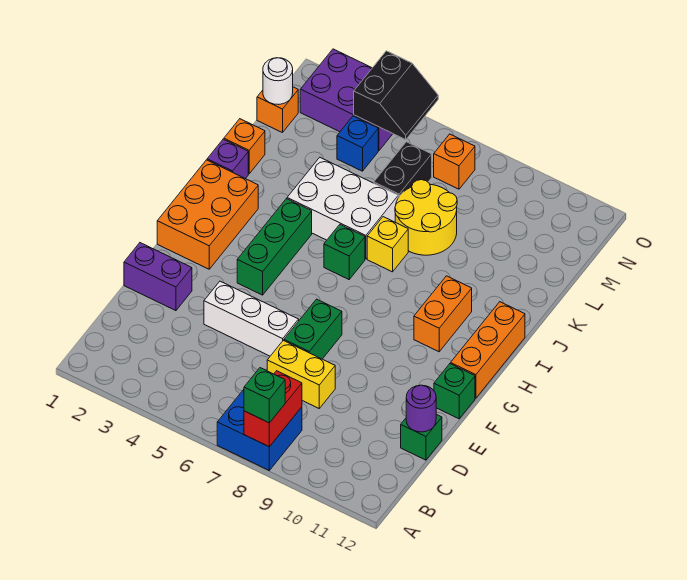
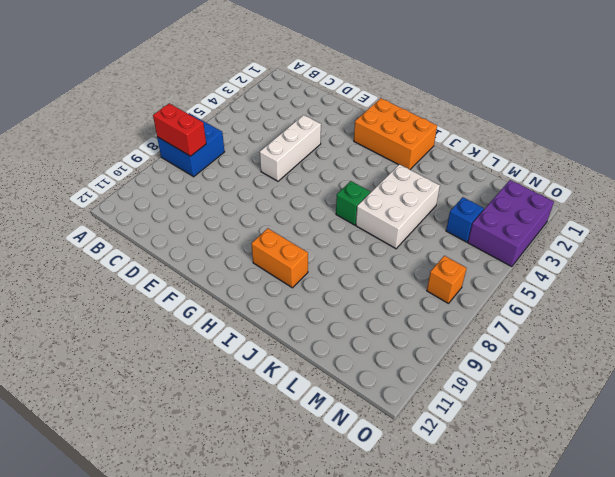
none -> yellow 1x2 brick [267,341,335,408]
none -> green 1x1 brick [401,414,442,460]
none -> purple 1x2 brick [124,243,192,311]

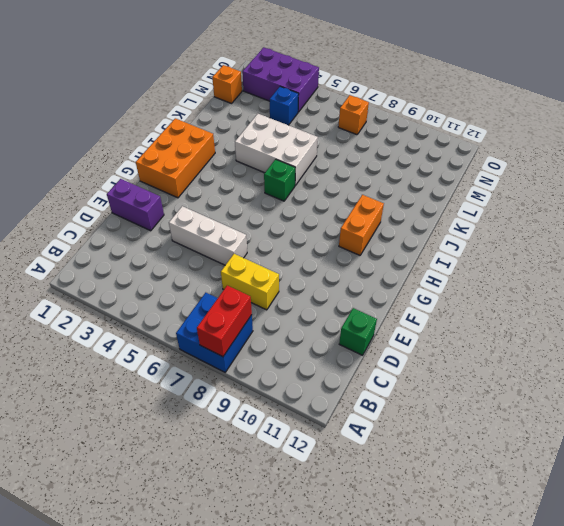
none -> green 1x2 brick [284,299,342,359]
none -> green 1x1 brick [434,364,475,419]
none -> green 1x3 brick [237,199,312,295]

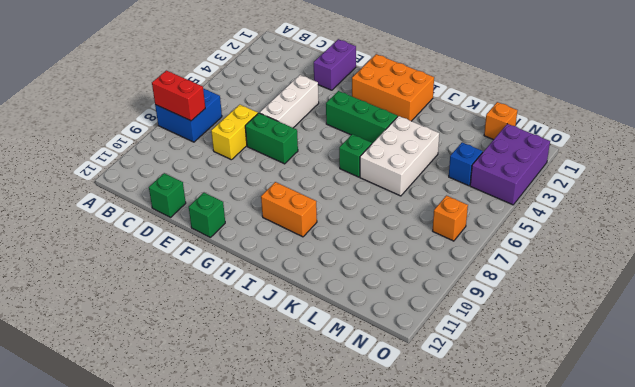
none -> orange 1x3 brick [451,302,525,398]
none -> purple 1x1 brick [207,139,248,179]
none -> yellow 1x1 brick [367,217,408,272]

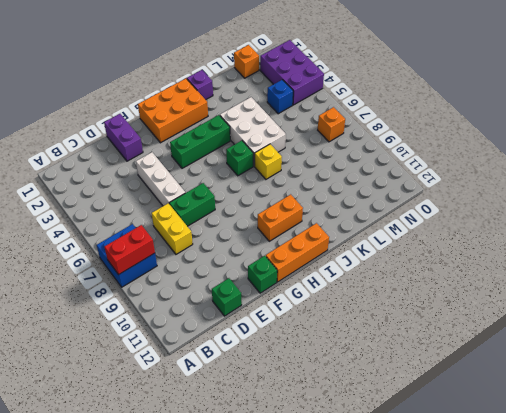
none -> orange 1x1 brick [224,119,265,174]
none -> yellow 2x2 round brick [395,180,457,255]
none -> black 1x2 brick [374,142,432,198]

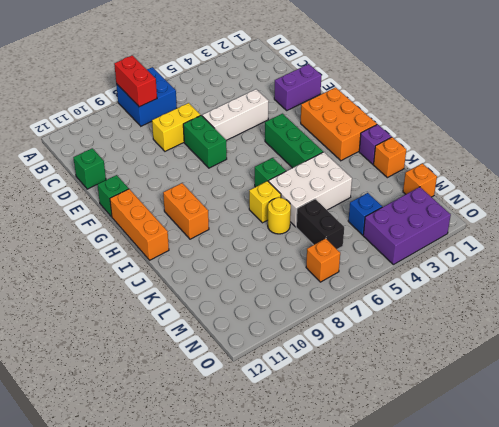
yellow 1x1 round brick [268,198,291,234] -> yellow 2x2 round brick [395,180,457,255]
none -> purple 1x1 round brick [406,385,436,432]
none -> white 1x1 round brick [263,58,293,105]
none -> black 2x2 slope [354,51,438,140]

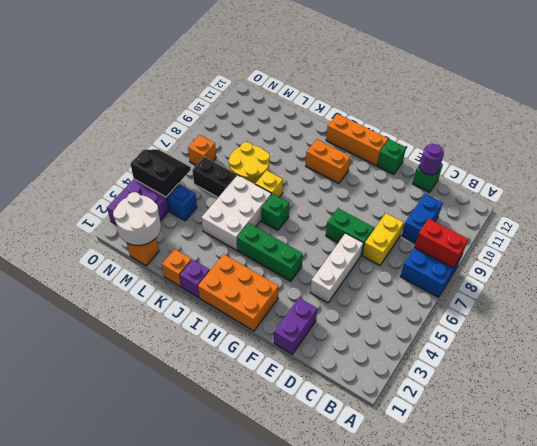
blue 1x2 brick [402,194,442,243] -> none
white 2x2 round brick [113,192,161,245] -> white 1x1 round brick [263,58,293,105]
none -> green 1x1 brick [244,368,285,423]

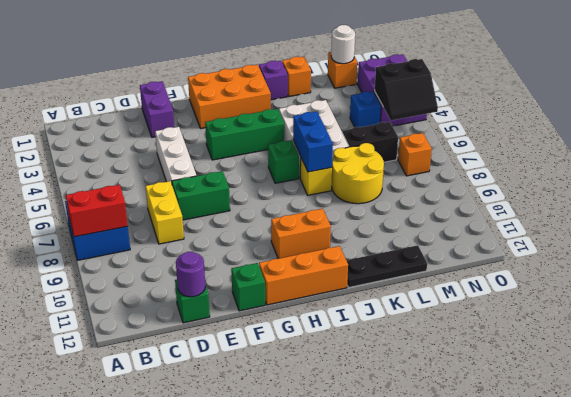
blue 1x2 brick [293,111,333,172] -> none
black 1x3 plate [346,245,427,287] -> none
none -> green 1x1 brick [244,368,285,423]

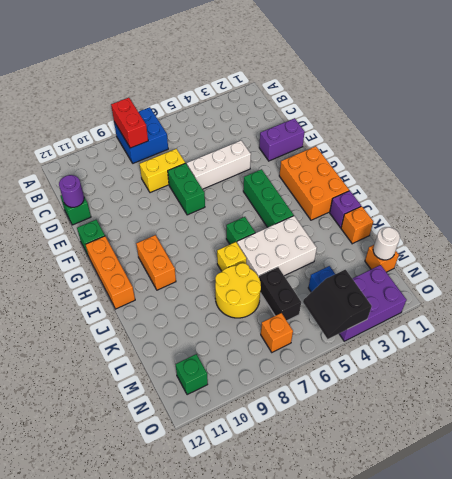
green 1x1 brick [176,354,208,395] -> green 1x1 brick moved to [244,368,285,423]

